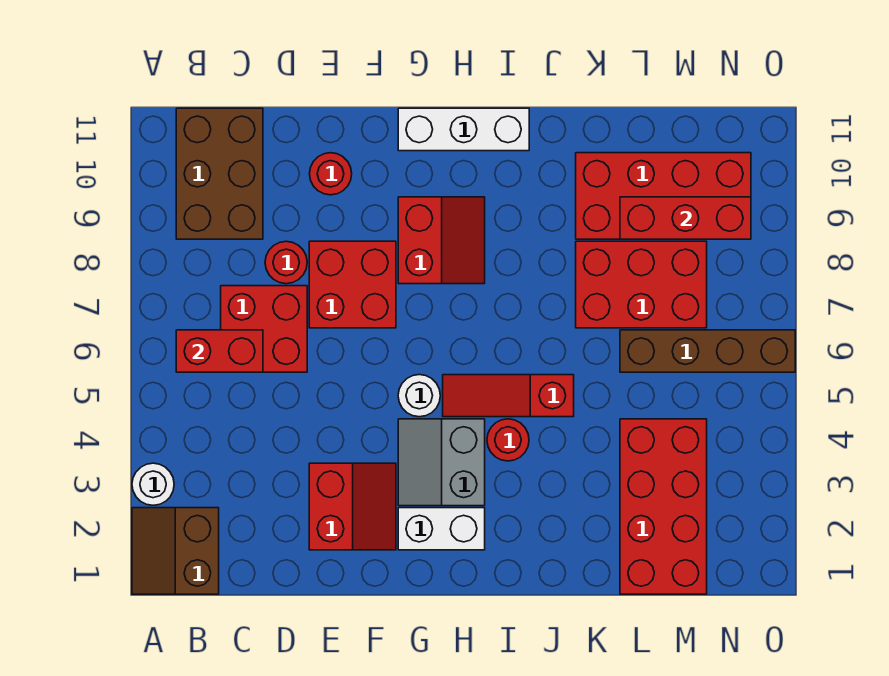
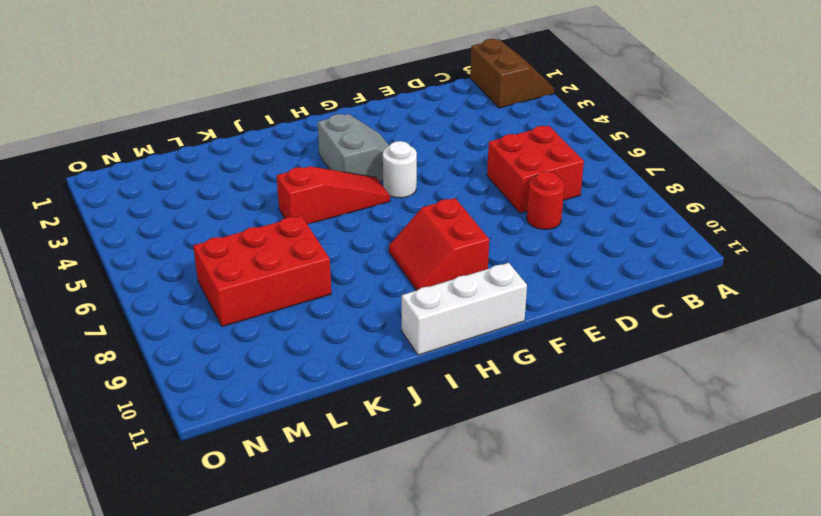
none -> white 1x1 round brick [132,463,174,505]
none -> brown 2x3 brick [176,108,263,239]
none -> red 2x2 slope [309,463,396,550]

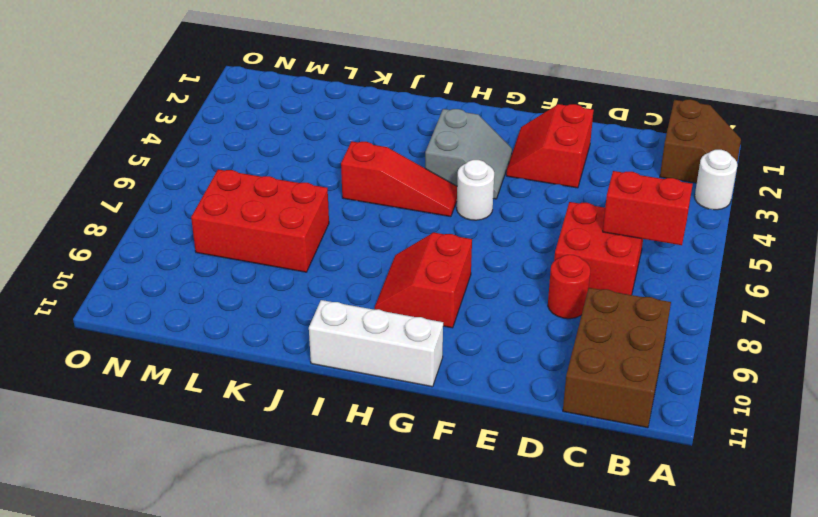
none -> red 2x2 brick [309,241,396,328]
none -> red 1x1 round brick [310,153,352,195]
none -> white 1x2 brick [398,508,485,550]

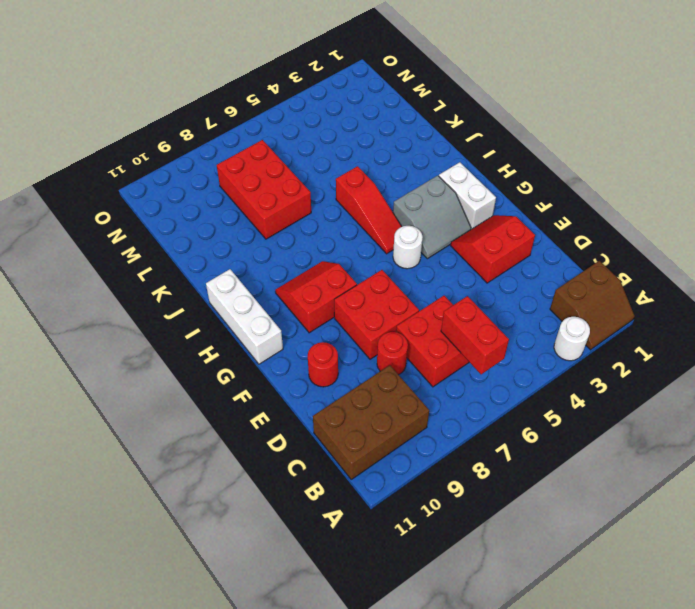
none -> red 1x1 round brick [487,419,529,461]
none -> red 2x4 brick [576,153,751,239]
none -> red 2x4 brick [620,419,707,594]

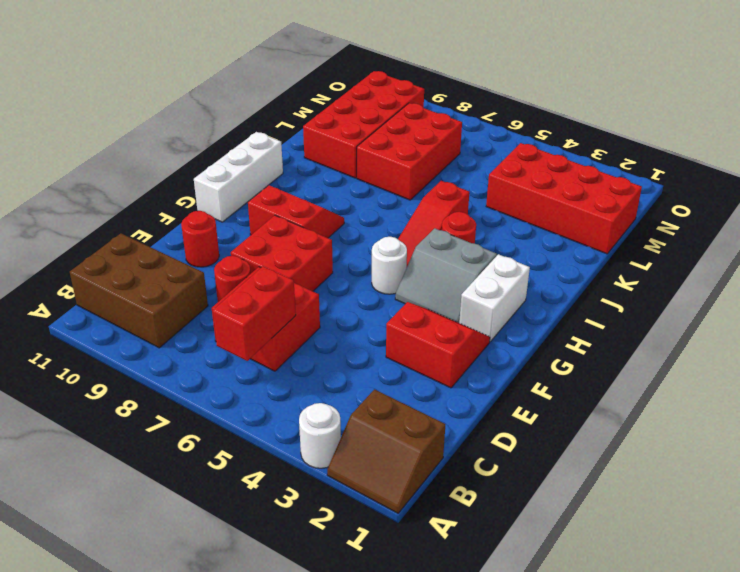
none -> brown 1x4 brick [620,330,795,372]
none -> red 1x3 brick [620,197,751,239]

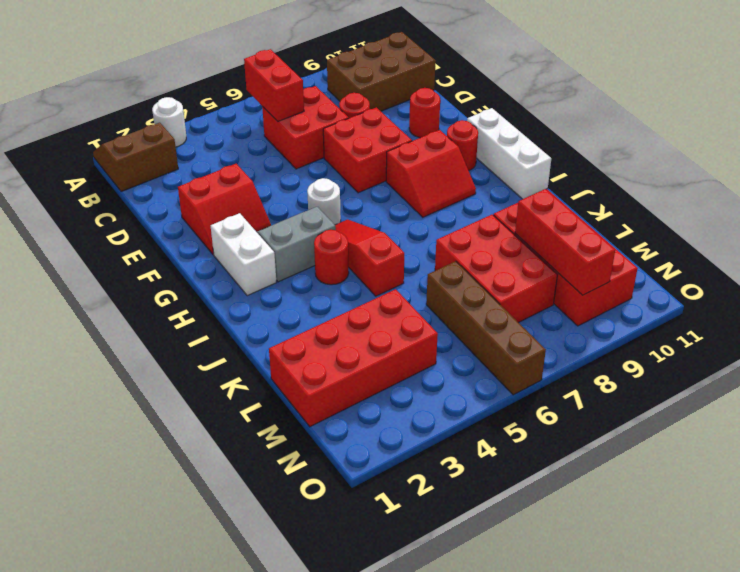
red 1x1 round brick [447,120,478,171] -> none

